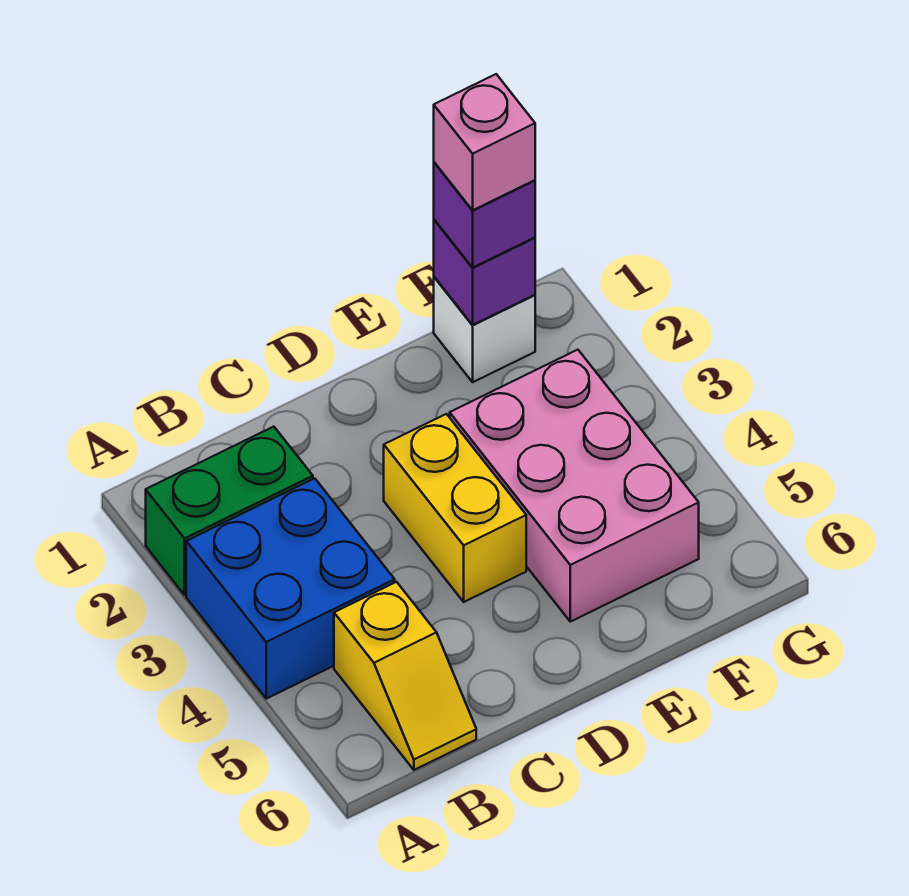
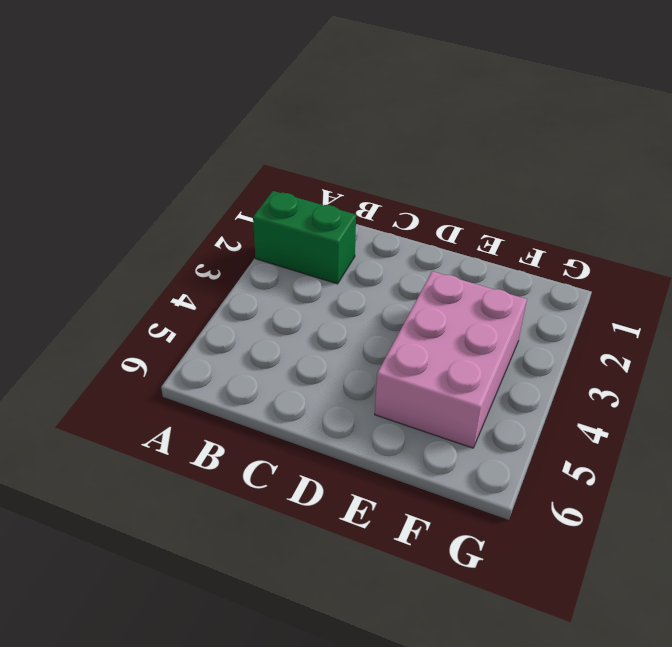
none -> blue 2x2 brick [186,478,395,699]
none -> yellow 1x2 slope [334,582,476,770]

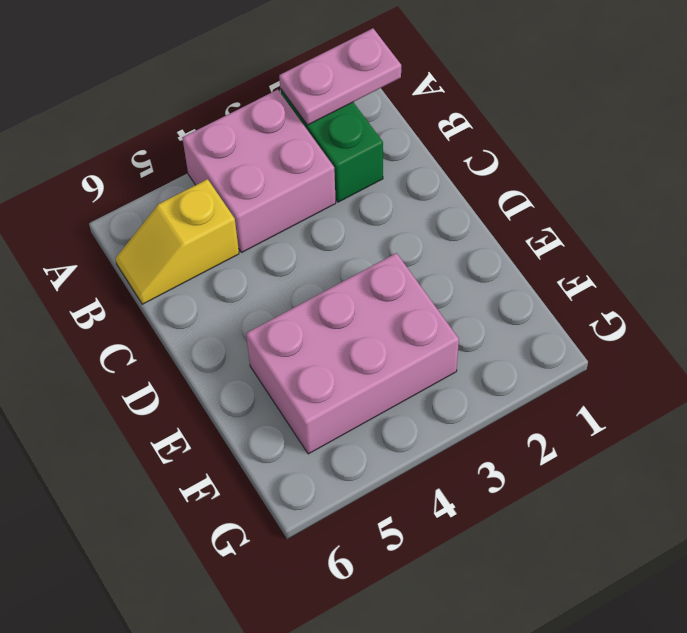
pink 1x2 plate [279,28,401,125] -> none
pink 2x2 brick [182,90,336,253] -> blue 2x2 brick [186,478,395,699]
none -> yellow 1x2 brick [384,414,526,602]
none -> white 1x1 brick [434,277,535,382]

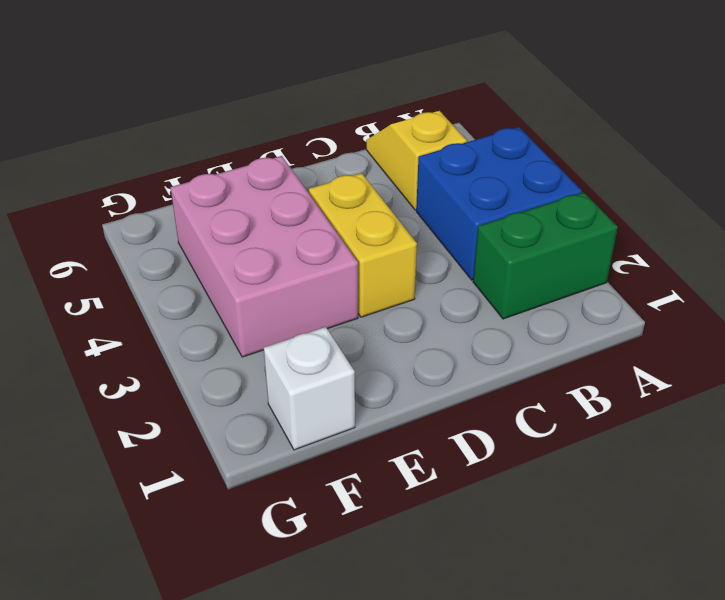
none -> purple 1x1 brick [434,220,535,325]
none -> purple 1x1 brick [434,162,535,267]

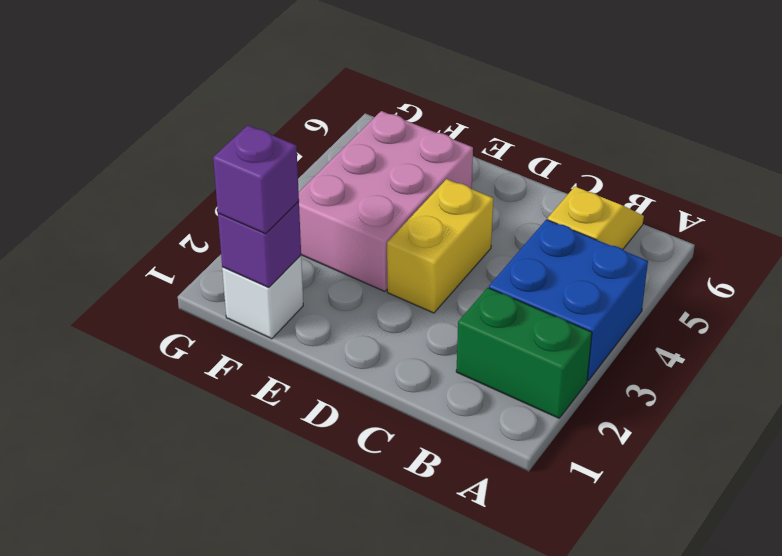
none -> pink 1x1 brick [434,74,535,210]

